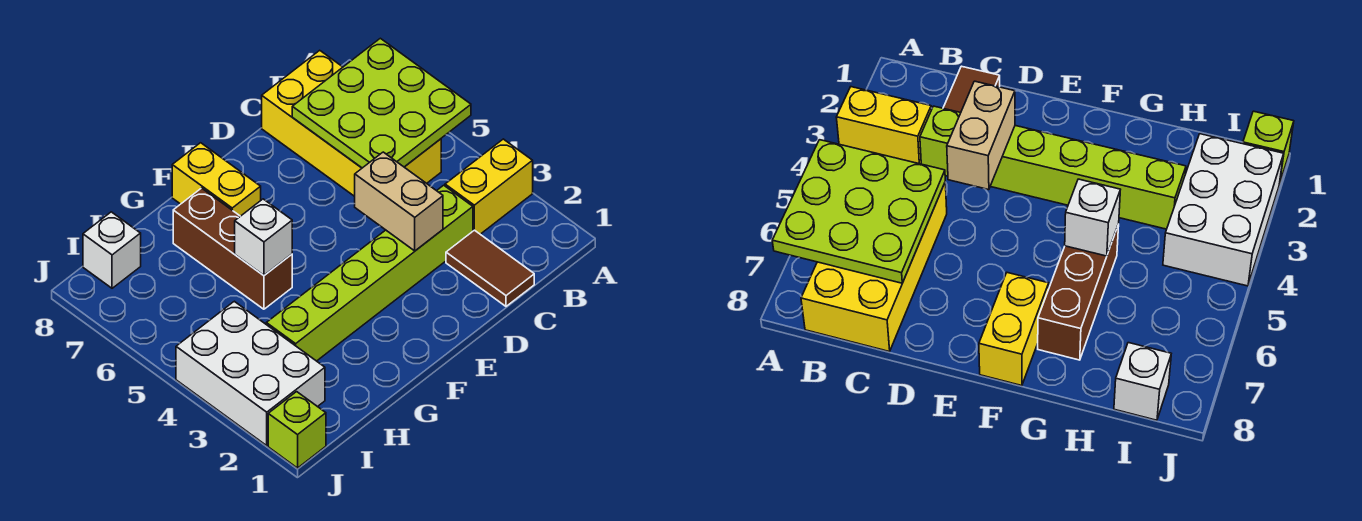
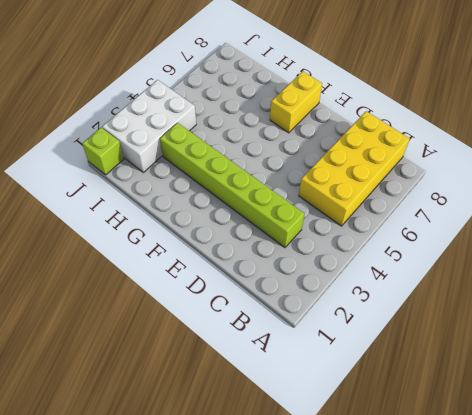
none -> yellow 1x2 brick [445,139,533,234]
none -> brown 1x2 tile [446,230,534,306]
none -> brown 1x3 brick [173,188,292,309]

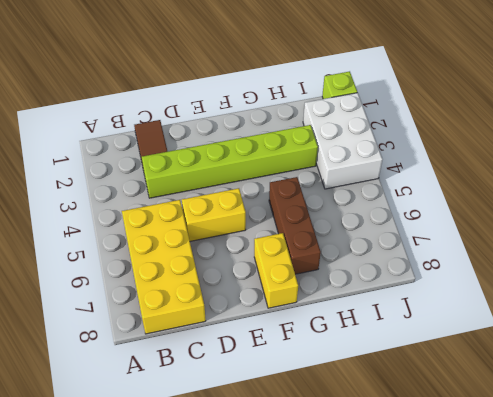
yellow 1x2 brick [182,188,246,241] -> yellow 1x2 brick moved to [445,139,533,234]
none -> white 1x1 brick [83,212,141,288]
none -> lime 3x3 plate [292,38,471,168]
none -> tan 1x2 brick [355,152,443,251]

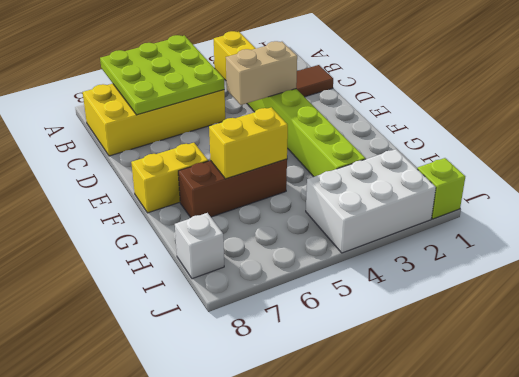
yellow 1x2 brick [209,107,288,179] -> white 1x1 brick [235,199,292,275]

